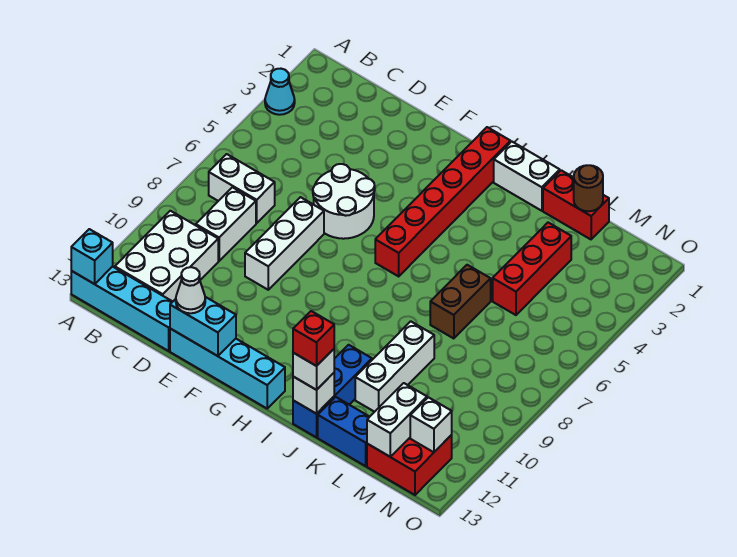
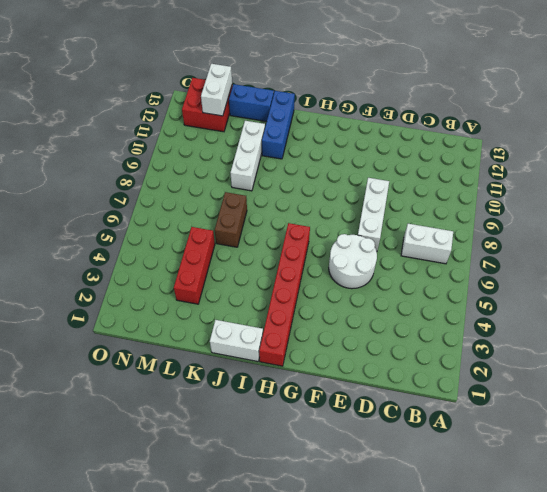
none -> cyan 1x1 cone [265,69,295,115]
none -> cyan 1x4 brick [71,266,173,351]
none -> white 2x3 brick [115,211,218,301]

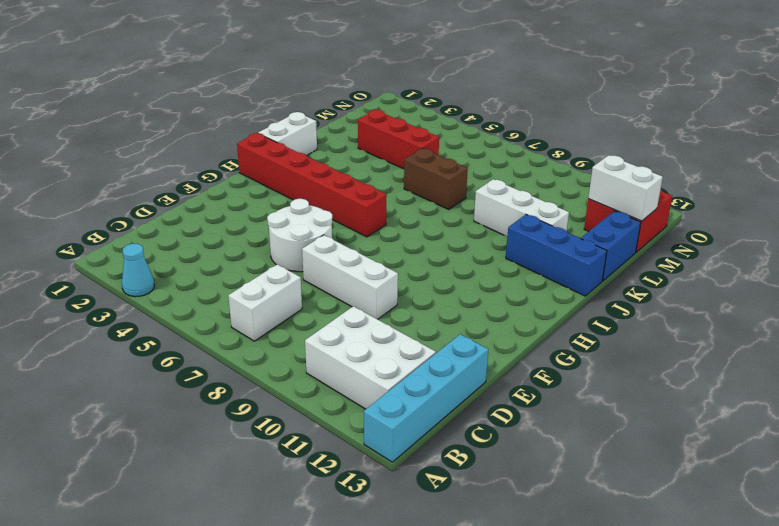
none -> white 1x2 brick [196,187,256,261]
none -> cyan 1x4 brick [170,329,285,408]
none -> red 1x2 brick [543,170,609,239]

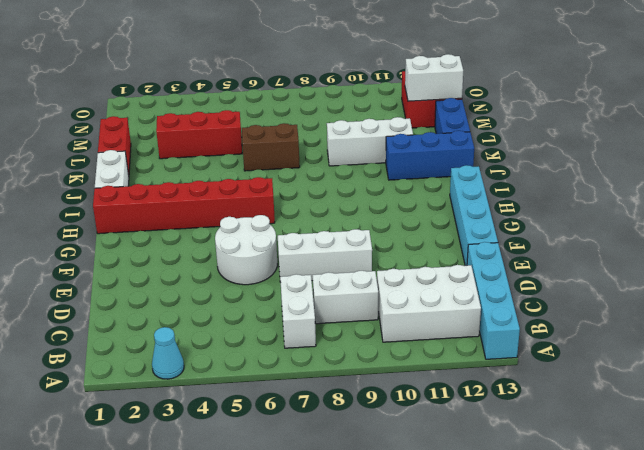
none -> cyan 1x1 brick [71,229,113,284]
none -> cyan 1x2 brick [170,297,236,356]
none -> white 1x1 brick [293,373,334,414]

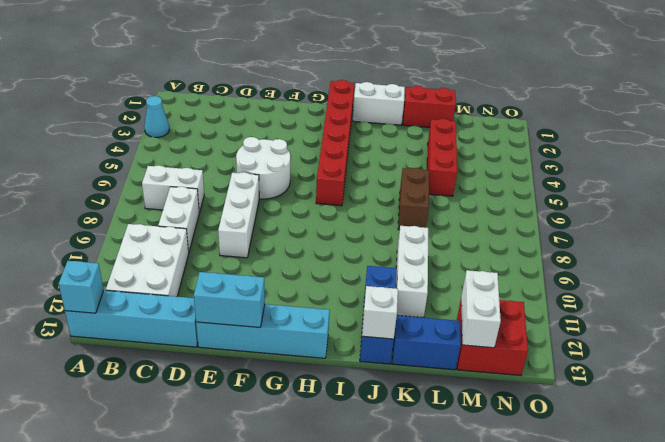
none -> brown 1x1 round brick [574,165,603,211]
none -> white 1x1 brick [410,397,452,452]
none -> white 1x1 cone [176,267,205,313]

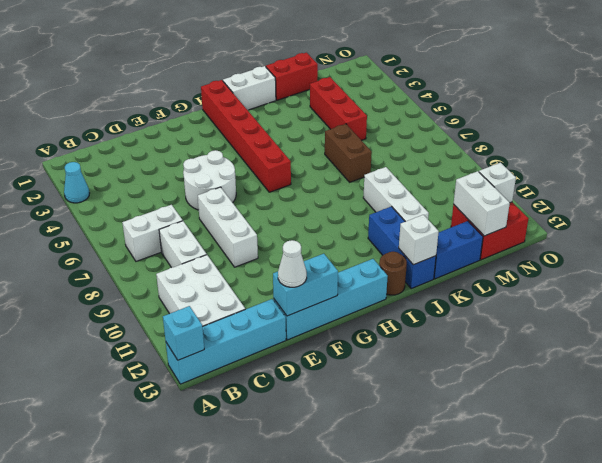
brown 1x1 round brick [379,252,407,295] -> brown 1x1 round brick moved to [574,165,603,211]
none -> white 1x1 brick [293,349,334,390]
none -> red 1x1 brick [293,311,334,366]

